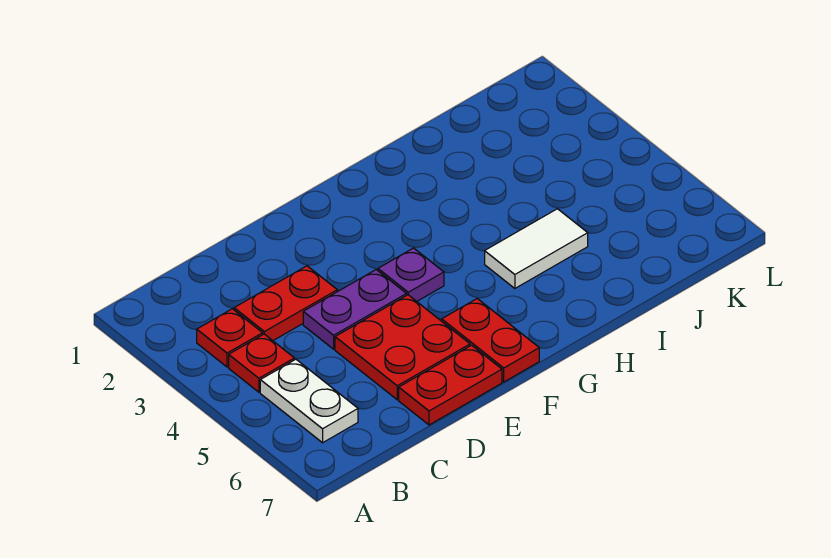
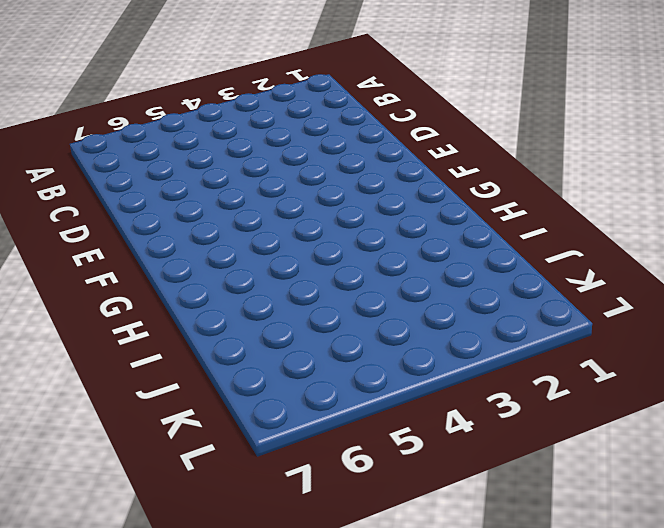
none -> red 1x1 plate [197,309,263,367]
none -> red 1x1 plate [229,334,294,392]

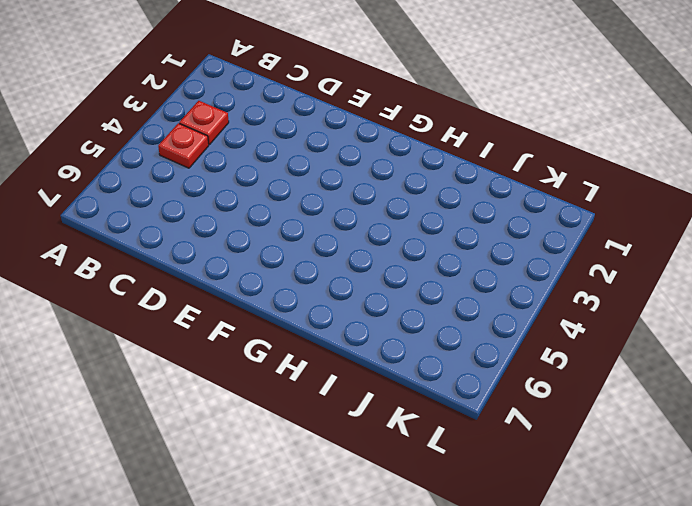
none -> white 1x2 plate [260,359,358,443]
none -> red 1x2 plate [234,266,337,341]

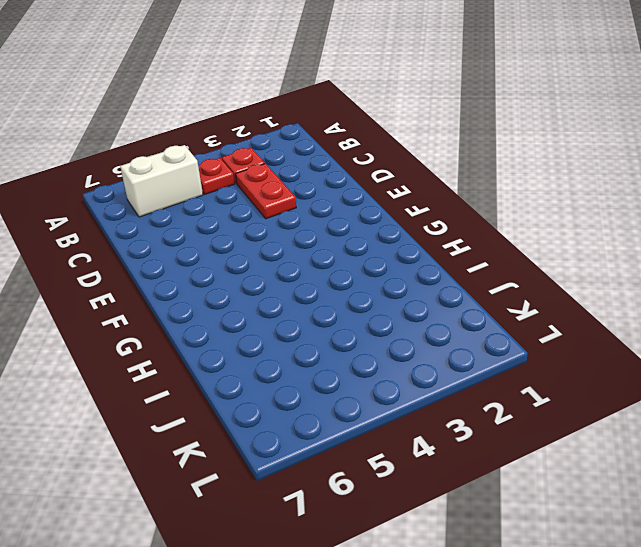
white 1x2 brick [120,145,203,217] -> white 1x2 plate [260,359,358,443]
none -> purple 1x2 plate [303,270,407,349]
none -> red 2x2 plate [335,295,470,400]

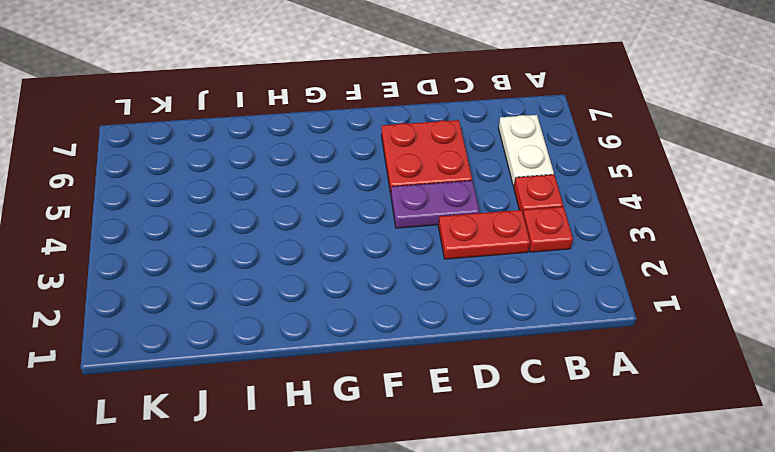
none -> red 1x2 plate [399,345,502,425]
none -> purple 1x1 plate [378,248,444,301]

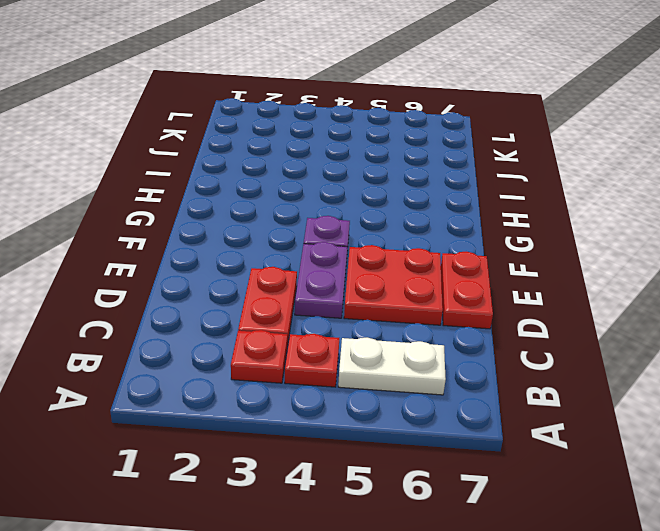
none -> red 1x2 plate [442,299,539,382]
none -> white 1x2 tile [485,209,588,288]

